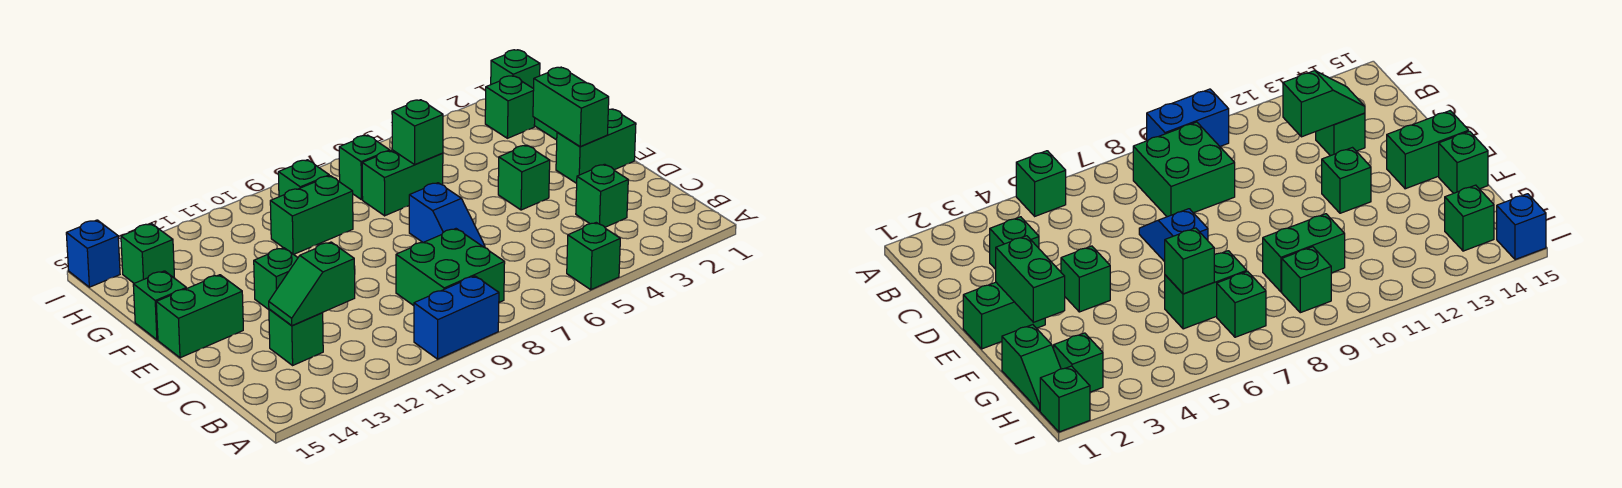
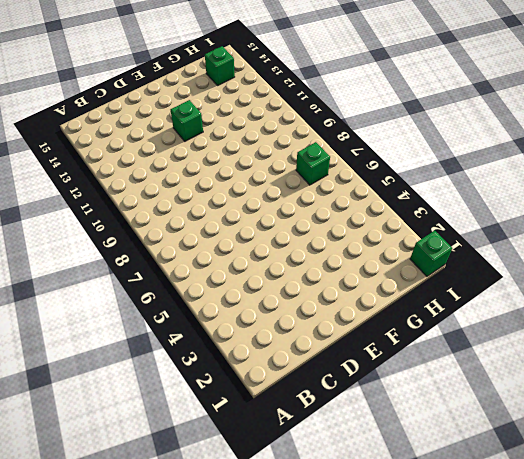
none -> green 1x1 brick [567,223,620,290]
none -> blue 1x2 brick [414,276,499,359]
none -> green 2x2 brick [396,229,505,306]

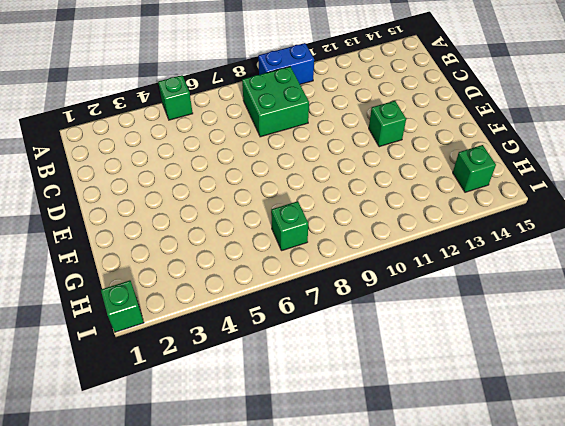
none -> green 1x1 brick [576,164,628,227]
none -> green 1x1 brick [269,309,323,365]
none -> blue 1x2 slope [409,183,485,247]

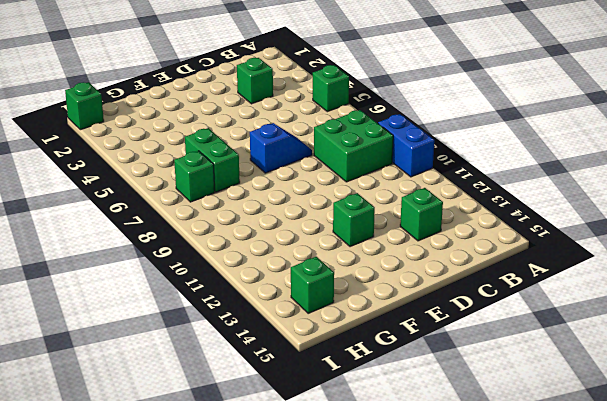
none -> green 1x2 brick [556,109,636,183]
none -> green 1x1 brick [498,145,550,210]
none -> green 1x2 brick [156,275,243,358]

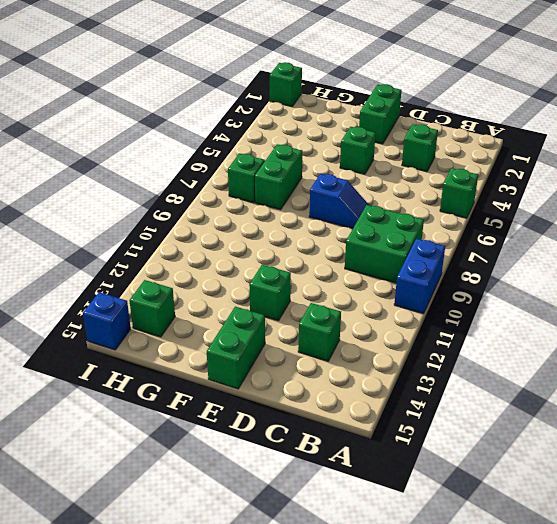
none -> green 1x1 brick [133,271,187,340]
none -> green 1x2 slope [1002,325,1061,411]
none -> green 1x2 brick [270,176,353,254]

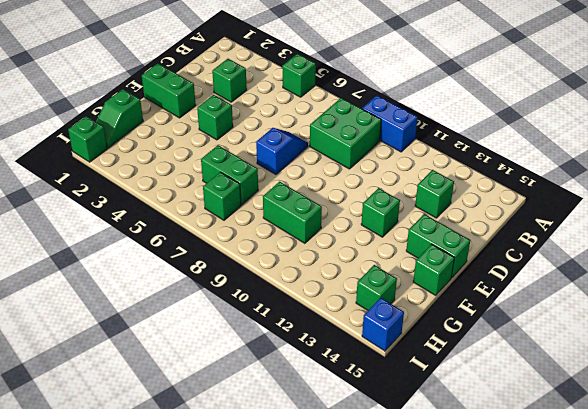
none -> green 1x1 brick [485,76,535,138]
none -> green 1x1 brick [278,160,329,197]
none -> green 1x2 slope [269,242,355,326]

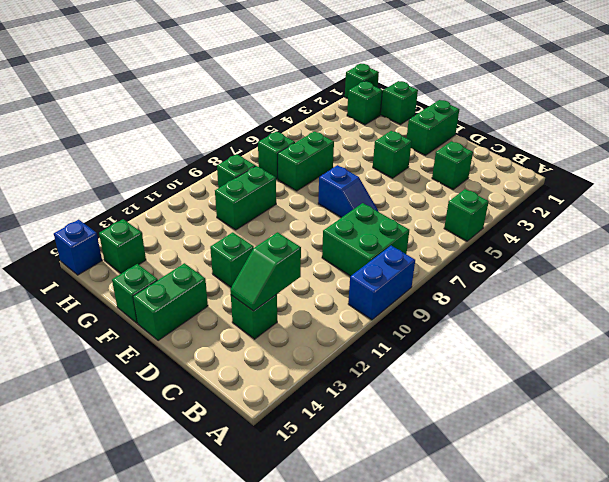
none -> green 1x2 brick [533,67,609,147]
none -> green 1x1 brick [392,100,443,165]

